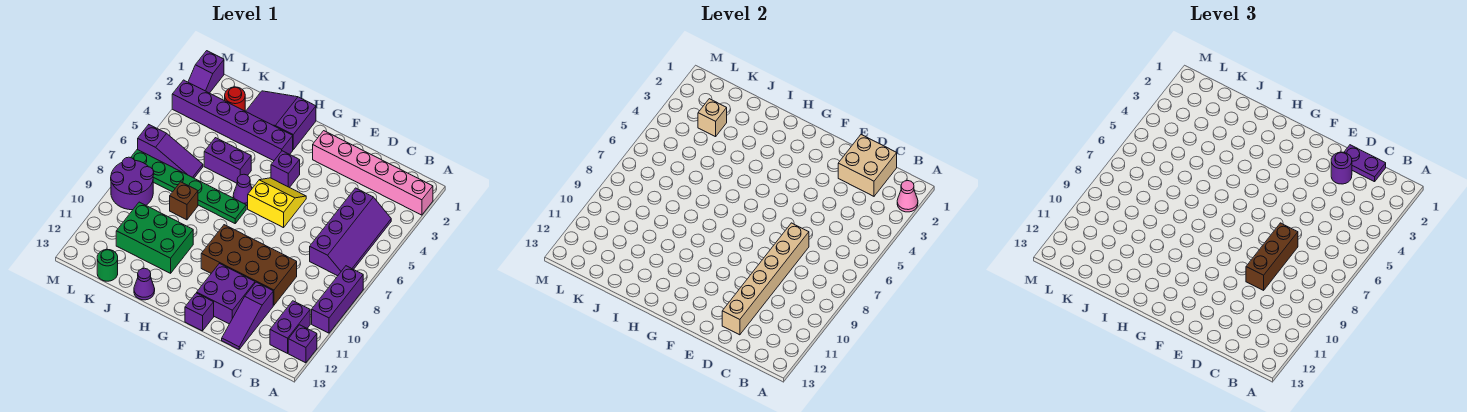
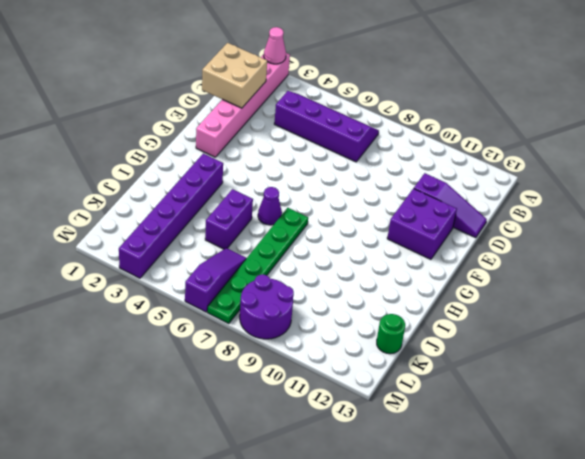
none -> purple 1x3 brick [312,266,363,333]
none -> purple 1x1 brick [288,325,317,363]
none -> purple 1x2 brick [270,301,310,353]
none -> brown 2x4 brick [201,225,297,305]

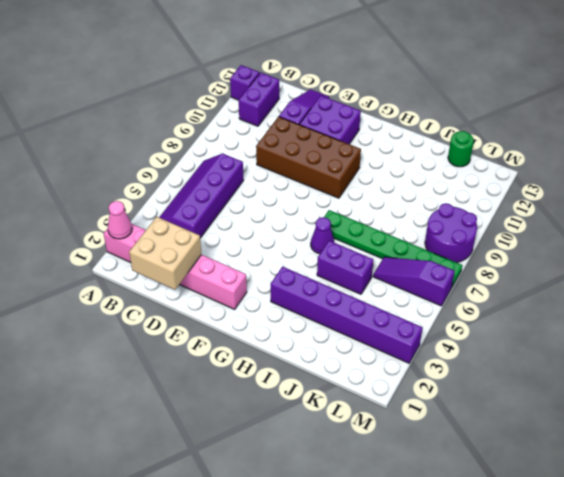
none -> purple 1x3 brick [312,266,363,333]
none -> yellow 2x2 slope [248,178,306,228]
none -> purple 1x1 brick [185,293,214,331]
none -> purple 1x1 brick [271,151,300,188]

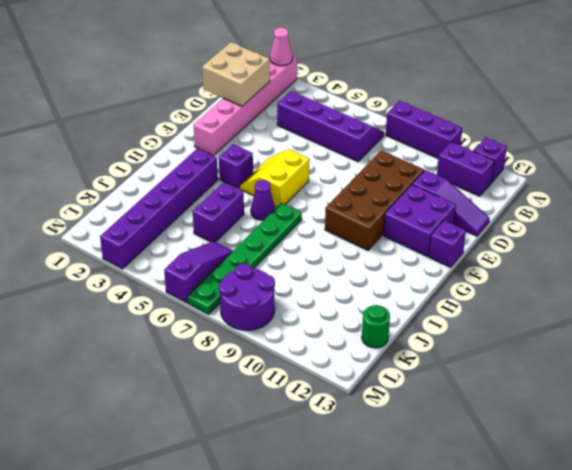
none -> purple 2x3 slope [246,91,316,150]
none -> green 2x3 brick [116,202,193,273]
none -> purple 1x1 cone [134,268,155,300]
none -> brown 1x1 brick [170,182,198,220]

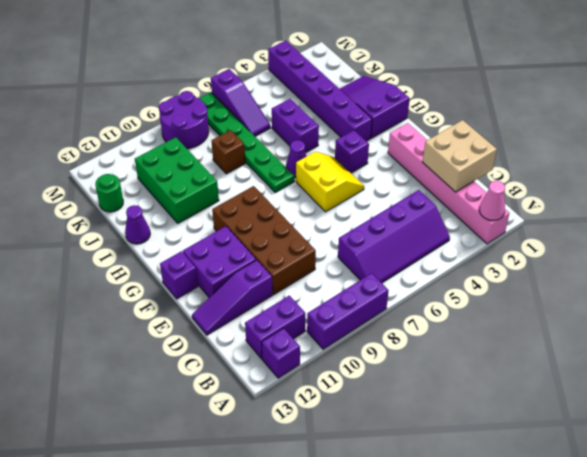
none -> red 1x1 round brick [225,87,245,111]
none -> purple 1x2 slope [188,51,224,93]
none -> tan 1x6 brick [722,223,809,335]
none -> tan 1x1 brick [698,99,727,137]

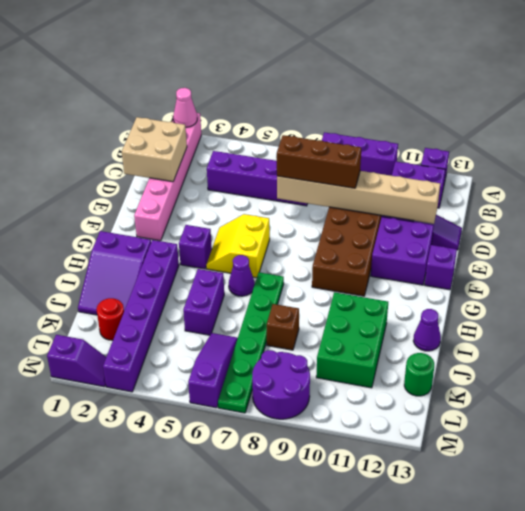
none -> tan 1x1 brick [698,99,727,137]
none -> purple 1x2 plate [1344,145,1386,182]
none -> purple 1x1 round brick [1331,152,1352,184]

